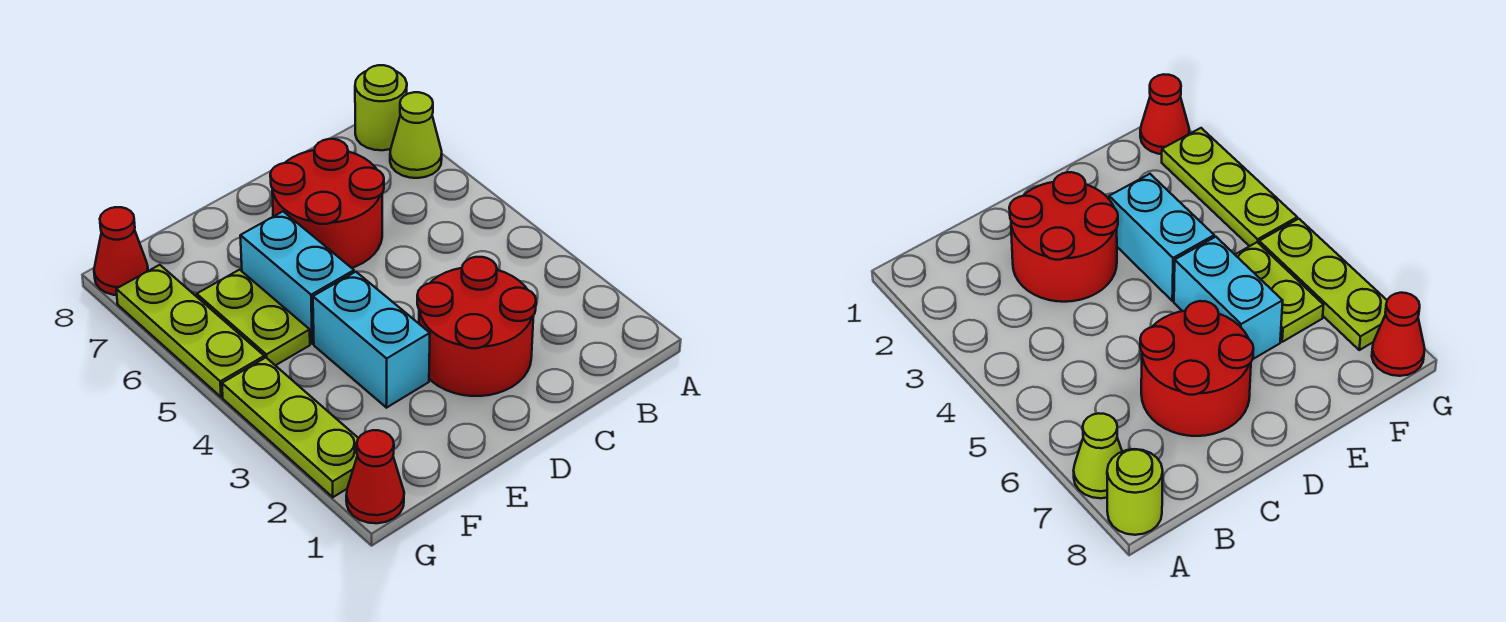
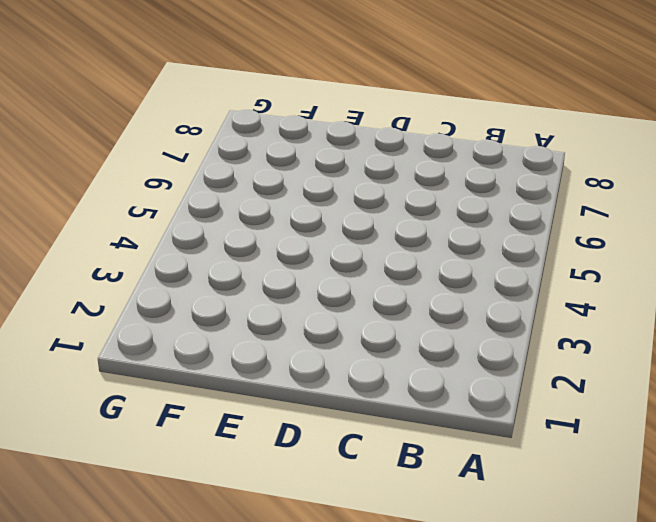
none -> lime 1x1 cone [390,92,442,178]
none -> lime 1x1 round brick [355,65,407,150]

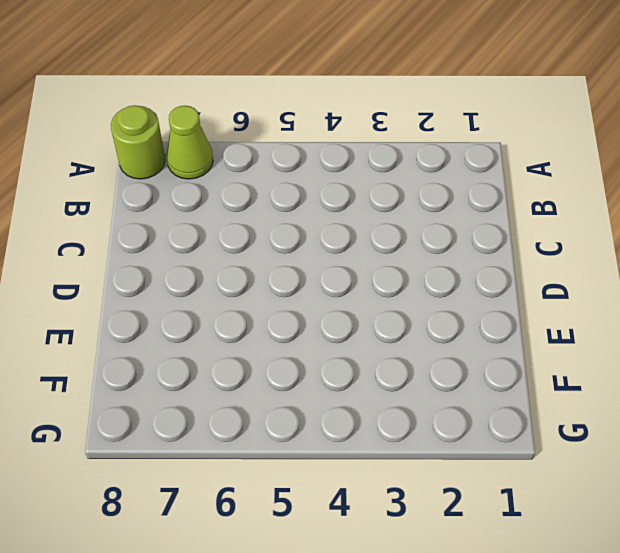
none -> red 2x2 round brick [417,257,536,396]
none -> red 2x2 round brick [270,139,384,268]

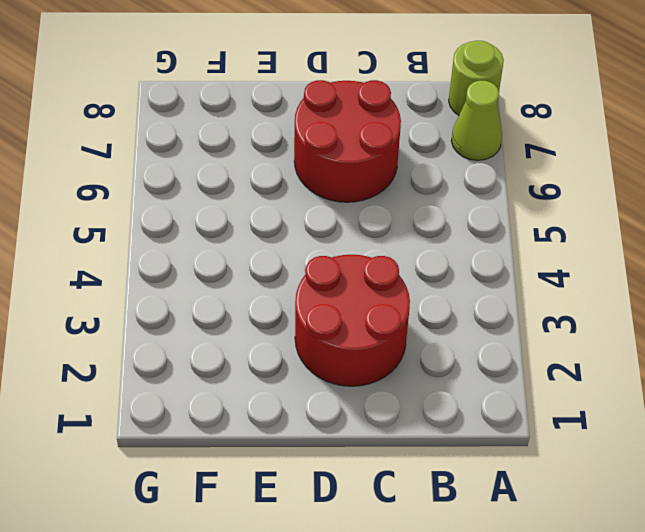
none -> cyan 1x2 brick [313,272,430,408]
none -> cyan 1x2 brick [240,212,354,344]

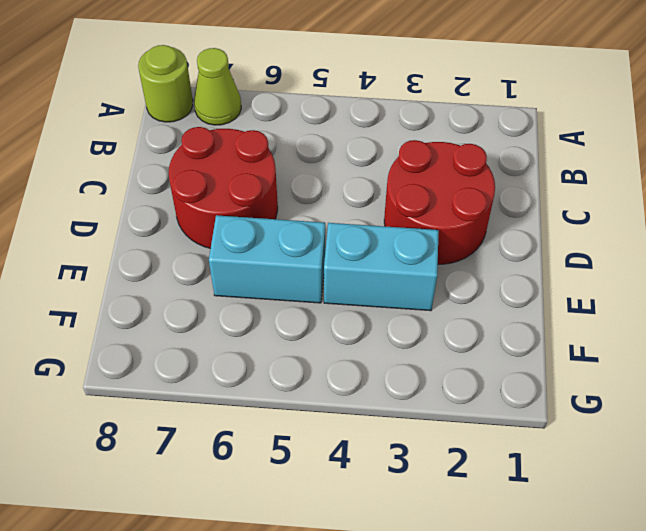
none -> lime 1x2 plate [197,270,310,366]
none -> red 1x1 cone [346,430,404,523]

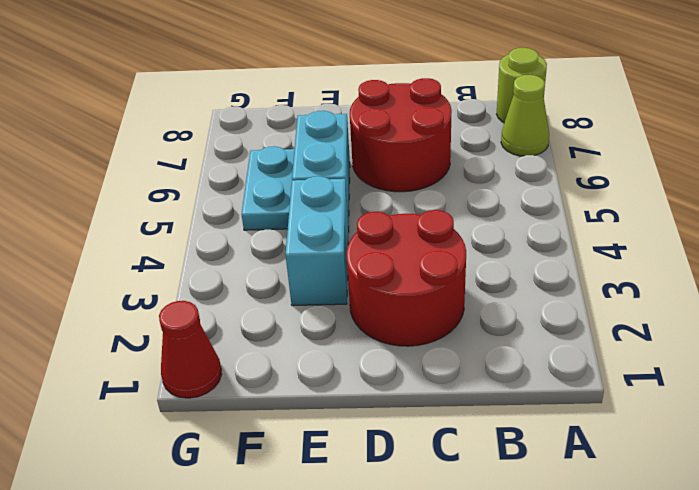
cyan 1x2 plate [242,146,295,230] -> lime 1x2 plate [197,270,310,366]
none -> lime 1x3 plate [222,358,358,497]
none -> lime 1x3 plate [116,265,264,397]

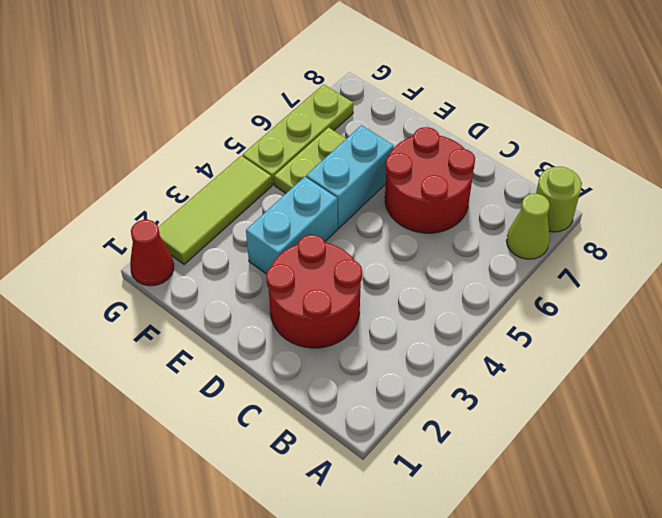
lime 1x3 tile [158,156,272,265] -> lime 1x3 plate [222,358,358,497]
none -> red 1x1 cone [94,207,148,295]

